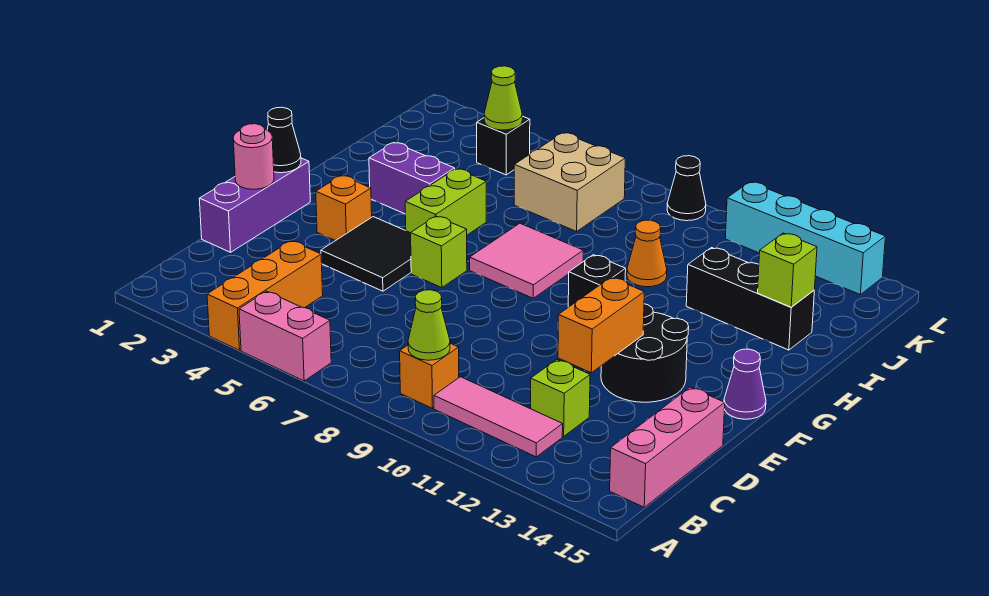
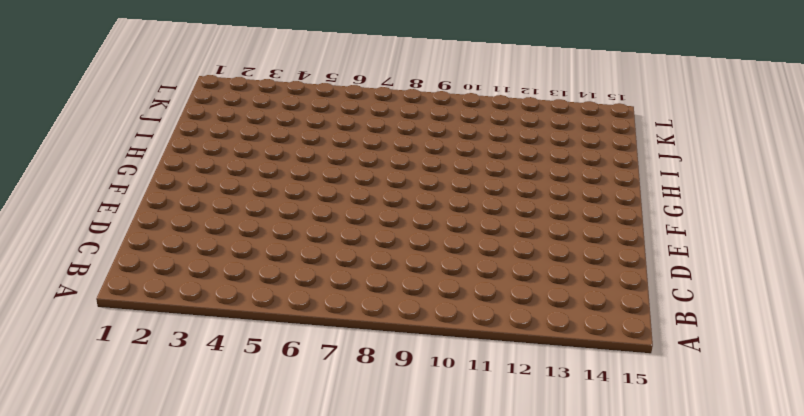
none -> orange 1x3 brick [207,241,323,350]
none -> pink 1x2 brick [239,291,331,381]
none -> orange 1x1 brick [400,343,459,408]

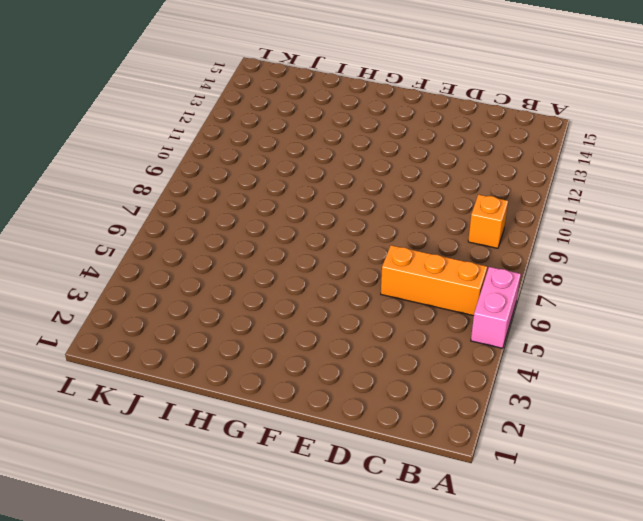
orange 1x3 brick [381,245,487,316] -> orange 1x3 brick moved to [207,241,323,350]
none -> pink 1x3 tile [434,377,563,457]
none -> pink 1x3 brick [610,387,725,507]
none -> lime 1x1 brick [531,360,590,436]

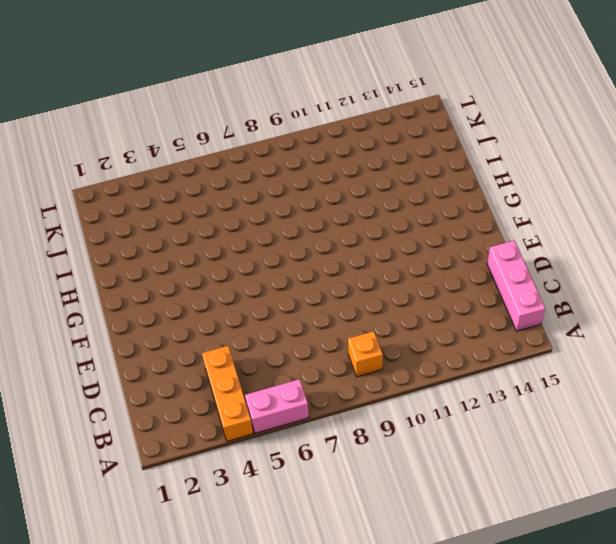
none -> pink 1x3 tile [434,377,563,457]
none -> lime 1x1 brick [531,360,590,436]
none -> purple 1x3 brick [199,158,310,252]

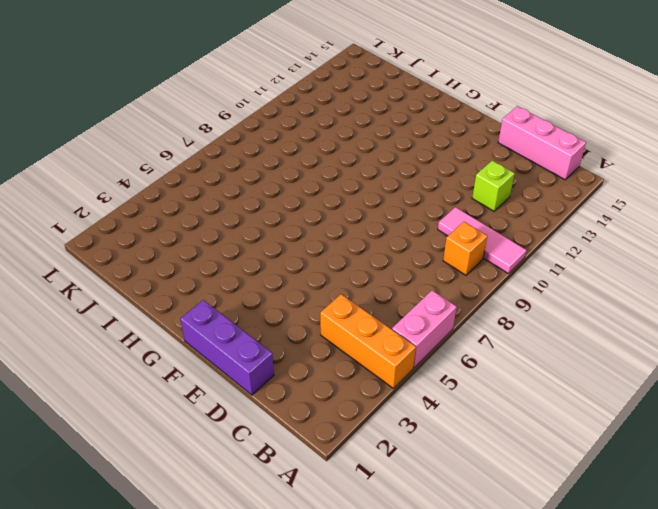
pink 1x3 tile [438,207,527,274] -> pink 1x3 tile turned to [434,377,563,457]
none -> black 2x2 tile [321,217,411,291]
none -> black 2x2 round brick [601,304,689,402]
none -> orange 1x1 brick [316,175,372,241]

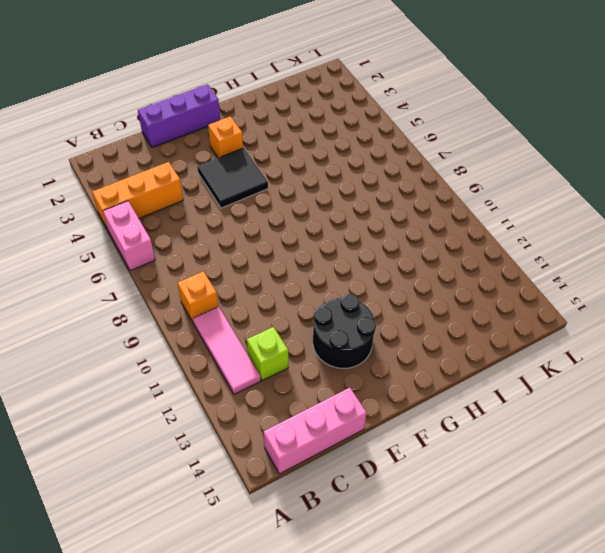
none -> lime 1x1 brick [411,216,467,288]
none -> purple 1x1 cone [724,349,766,419]
none -> lime 1x2 brick [405,169,486,235]

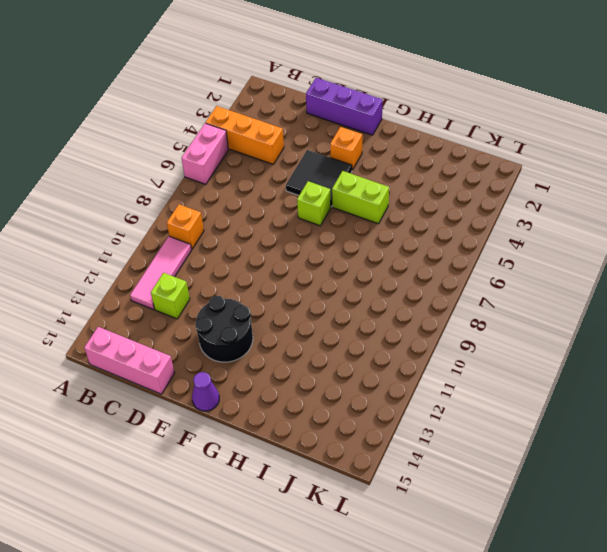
none -> pink 2x2 tile [470,223,583,298]
none -> black 1x1 brick [568,255,626,307]
none -> purple 1x2 brick [369,143,455,214]

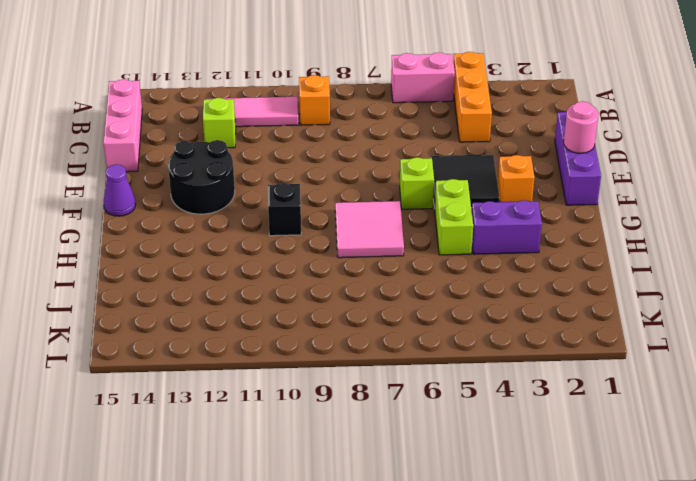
none -> orange 1x1 cone [627,220,667,287]
none -> black 1x3 brick [686,248,814,350]
none -> tan 2x2 brick [514,133,625,231]

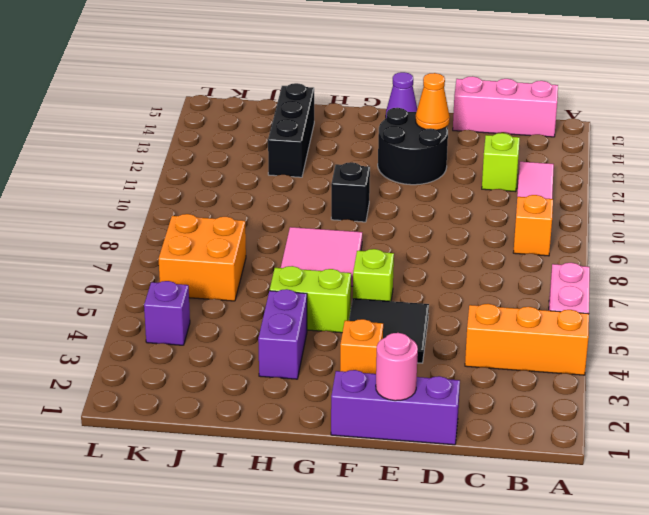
orange 1x1 cone [416,73,450,130] -> orange 1x1 cone moved to [627,220,667,287]
orange 2x2 brick [159,214,246,301] -> tan 2x2 brick [514,133,625,231]
purple 1x1 brick [144,281,190,345] -> black 1x1 brick [477,116,530,175]
none -> black 1x1 cone [667,156,706,221]
none -> cyan 1x4 brick [725,182,885,294]
none -> lime 1x1 cone [408,290,450,360]

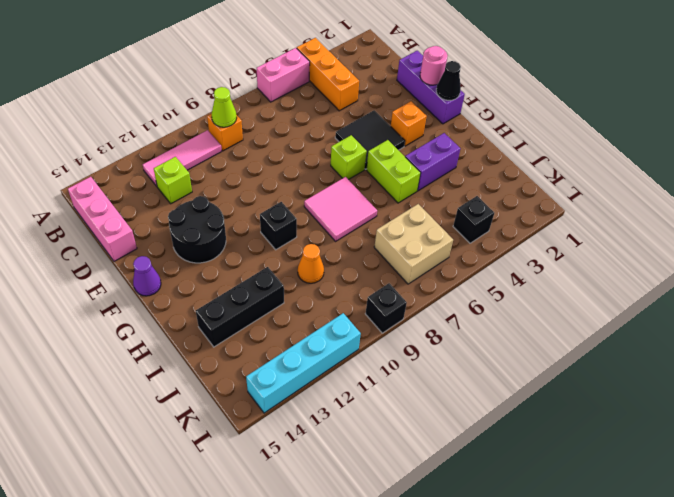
black 1x1 brick [365,283,407,333] -> black 1x1 cone [667,156,706,221]
none -> orange 1x2 brick [558,277,644,373]
none -> lime 1x1 brick [758,233,817,307]
none -> lime 1x1 cone [484,66,522,130]

